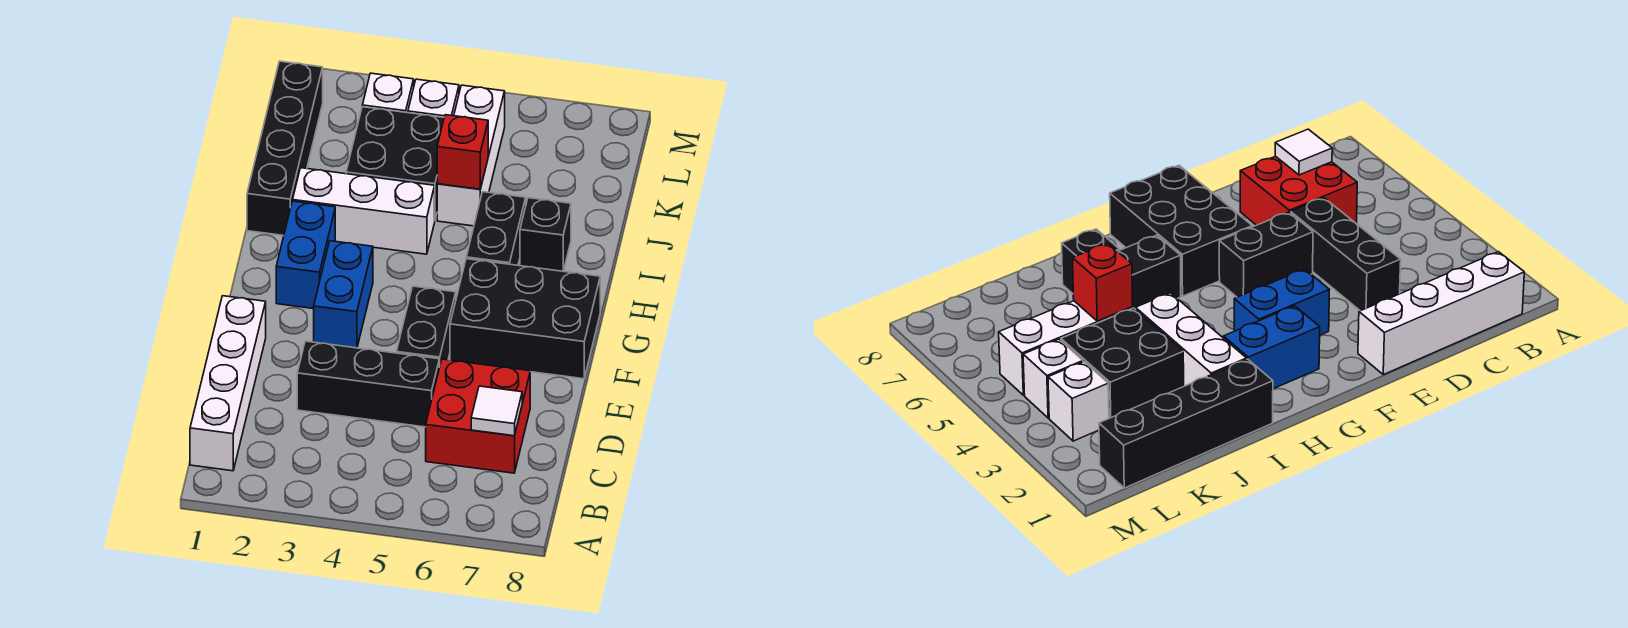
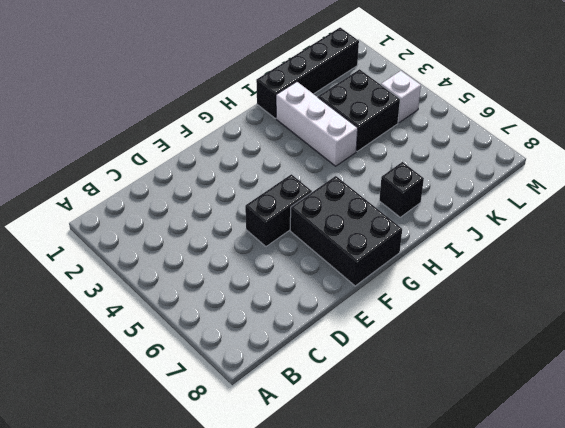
none -> white 1x4 brick [190,296,266,471]
none -> red 2x2 brick [426,359,530,473]
none -> black 1x3 brick [297,341,439,427]

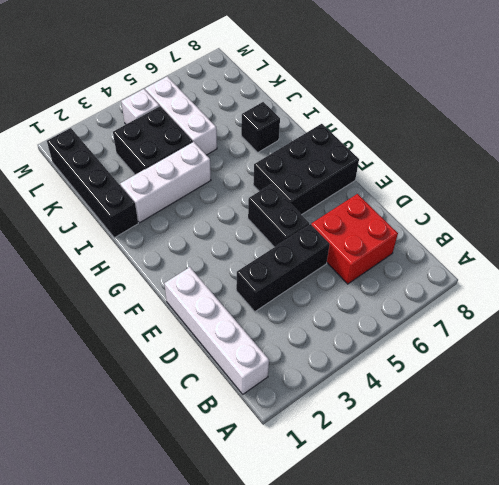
none -> blue 1x2 brick [314,241,373,348]
none -> blue 1x2 brick [276,201,335,309]
none -> black 1x2 brick [466,192,526,265]

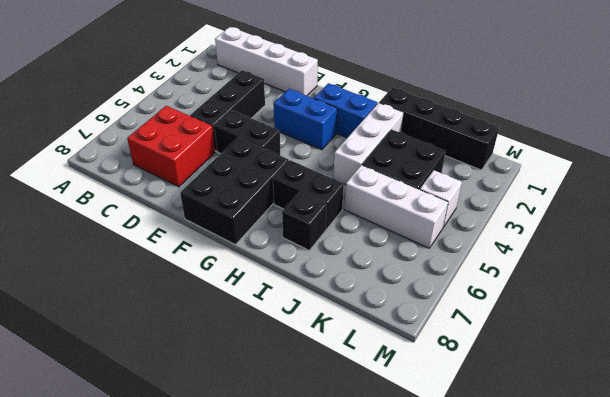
none -> white 1x1 brick [362,73,414,113]
none -> white 1x1 tile [471,386,522,436]
none -> red 1x1 brick [437,115,488,189]

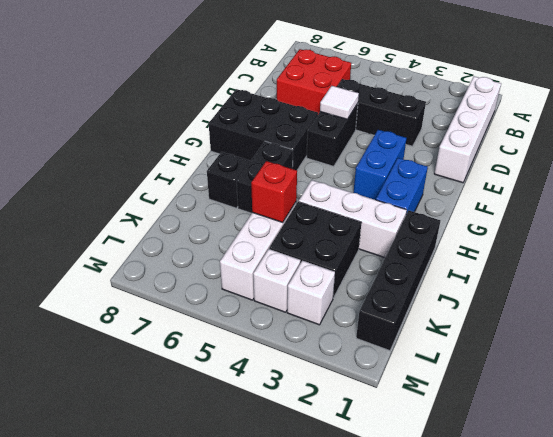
white 1x1 tile [320,86,359,119] -> white 1x1 tile moved to [471,386,522,436]

